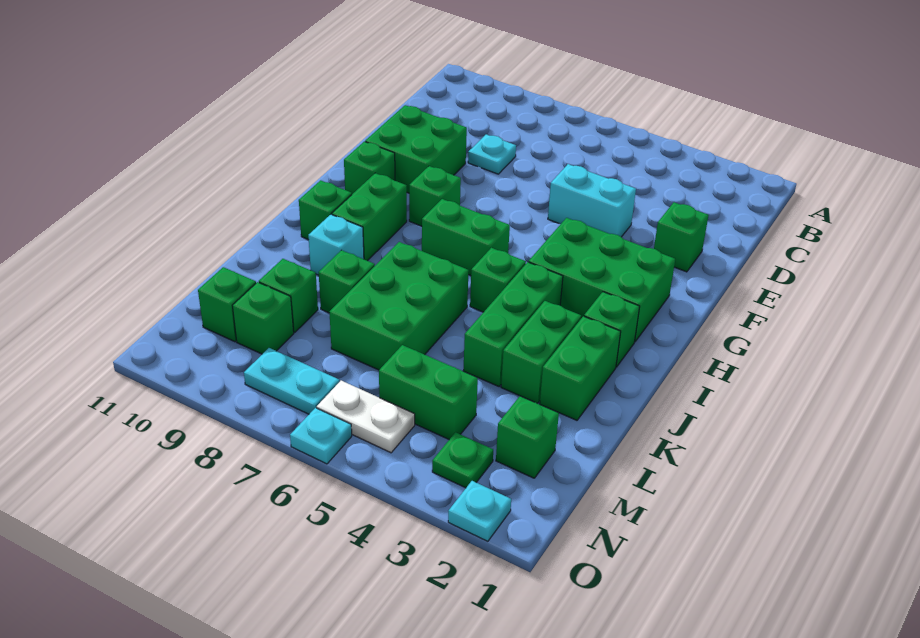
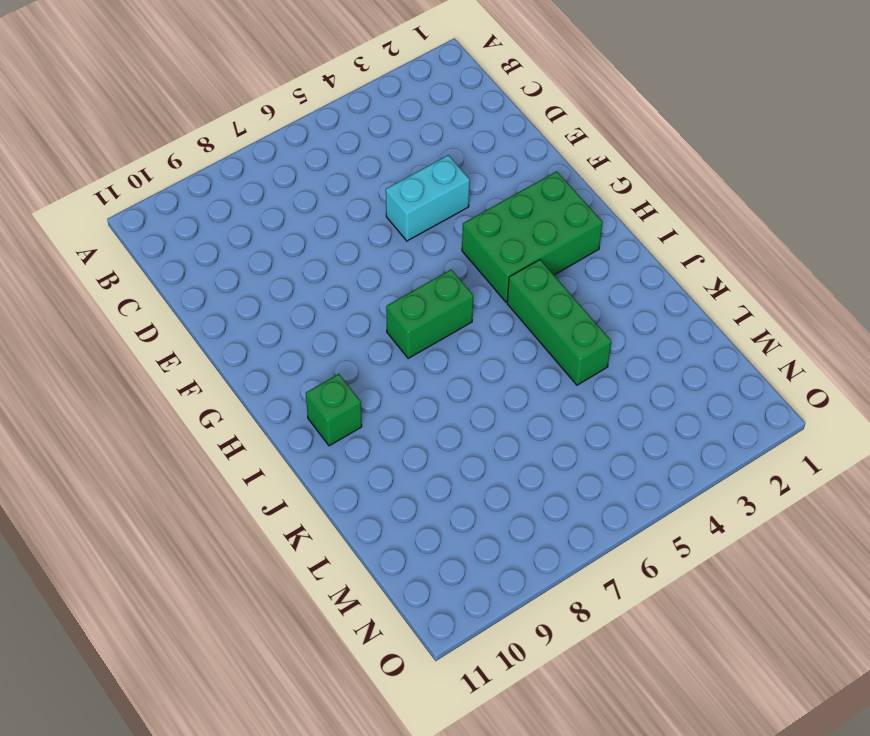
none -> cyan 1x1 plate [468,134,516,174]
none -> green 1x1 brick [654,202,709,272]
none -> green 2x2 brick [365,105,467,193]

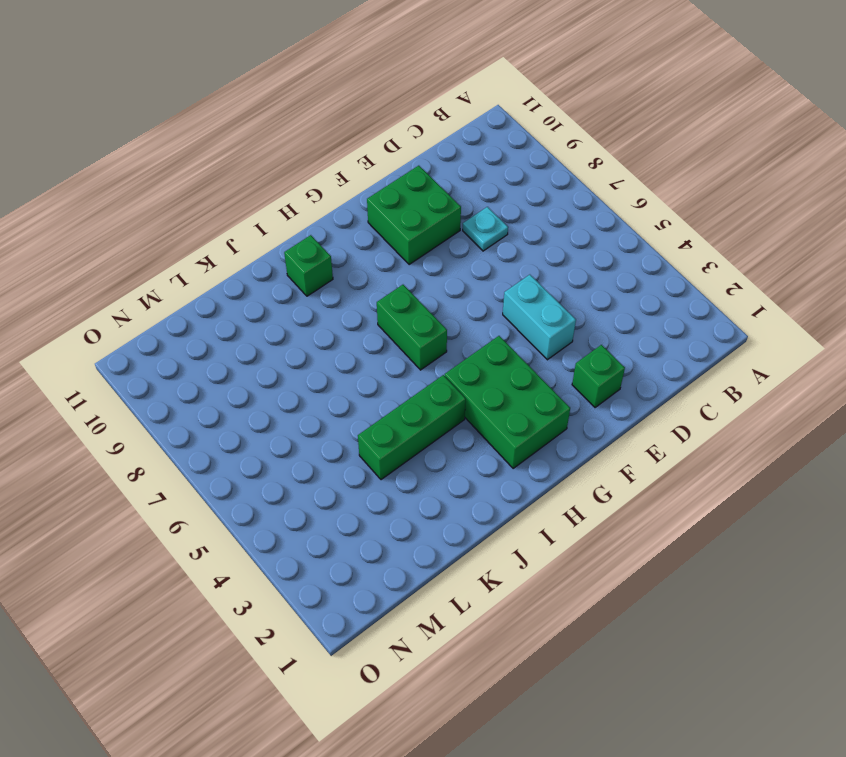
none -> green 1x1 brick [409,166,461,226]
none -> green 1x1 brick [344,142,395,194]
none -> green 1x2 brick [332,173,407,261]

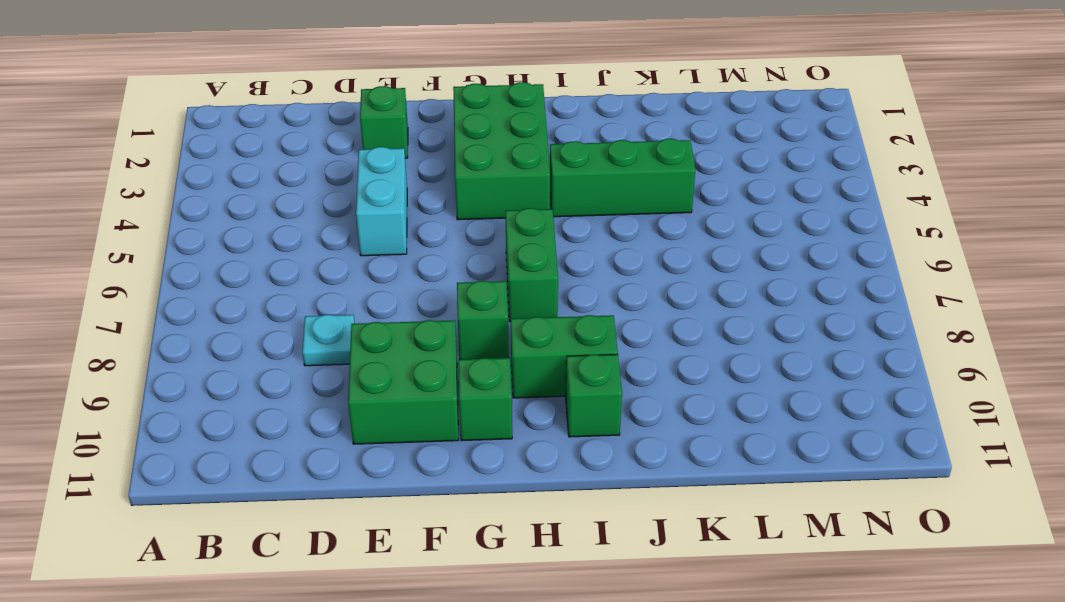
none -> green 1x1 brick [584,292,640,367]
none -> green 1x1 brick [470,248,526,312]
none -> green 1x2 brick [540,316,621,420]

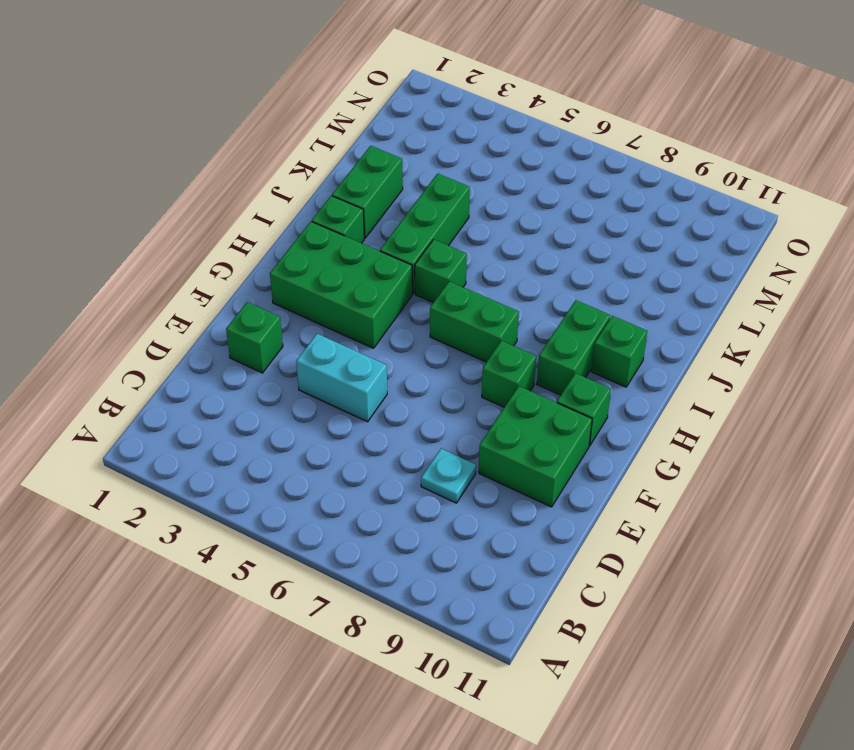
none -> green 1x2 brick [501,301,581,403]
none -> green 2x3 brick [329,242,469,370]
none -> cyan 1x1 brick [308,214,364,275]

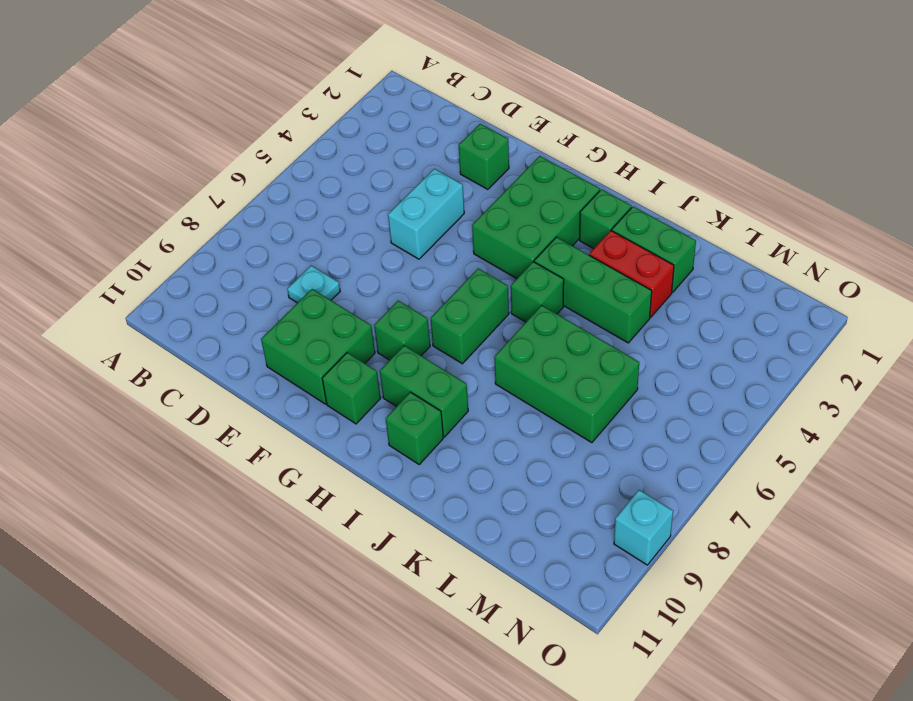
red 1x2 brick [589,231,674,317] -> green 1x2 brick [501,301,581,403]
cyan 1x1 brick [614,490,673,565] -> cyan 1x1 brick moved to [308,214,364,275]
none -> green 1x1 brick [319,250,375,313]
none -> green 1x1 brick [259,259,318,333]
none -> green 1x1 brick [496,396,559,478]

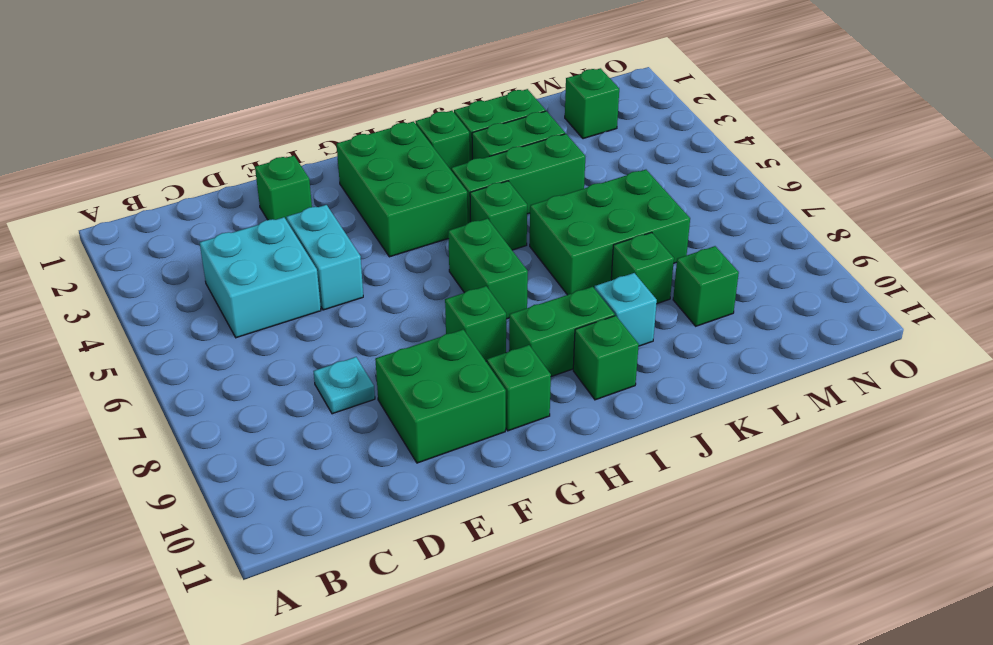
cyan 2x2 brick [200,217,321,338] -> none
none -> green 1x2 brick [379,345,478,439]
none -> green 1x1 brick [232,282,294,354]
none -> green 1x1 brick [198,267,256,342]

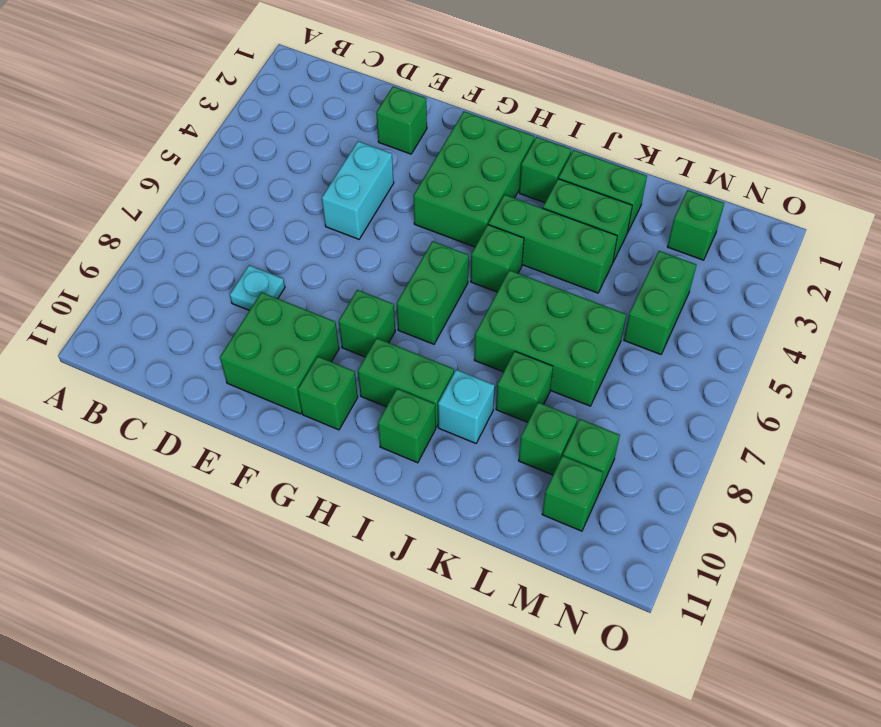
none -> green 1x1 plate [432,432,493,488]
none -> white 1x2 plate [317,381,415,453]
none -> cyan 1x2 plate [244,348,339,414]

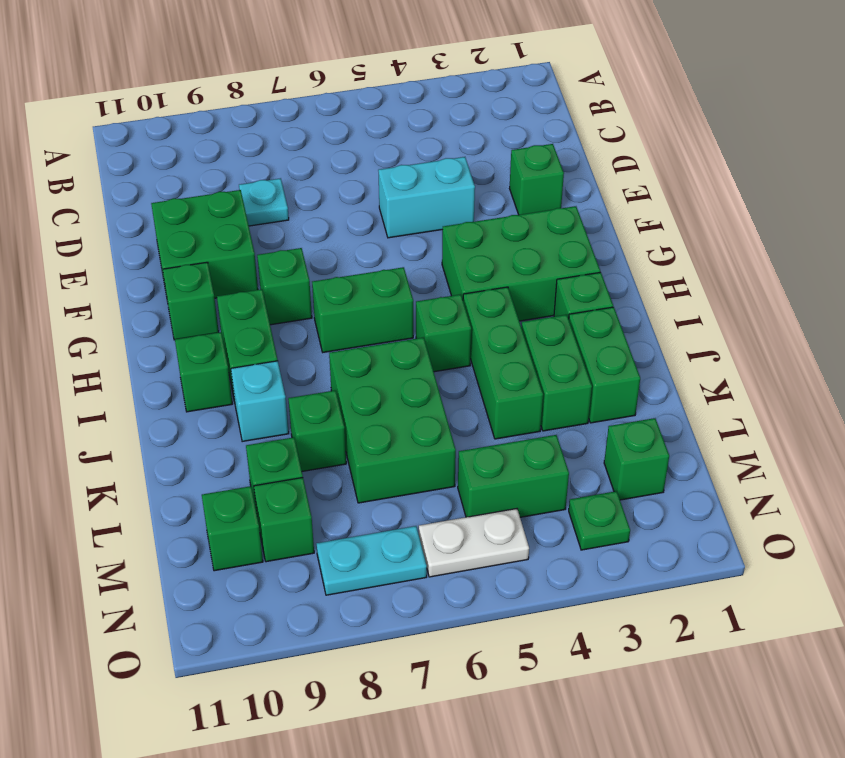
none -> cyan 1x1 plate [448,481,511,541]
none -> cyan 1x1 plate [290,408,352,464]

